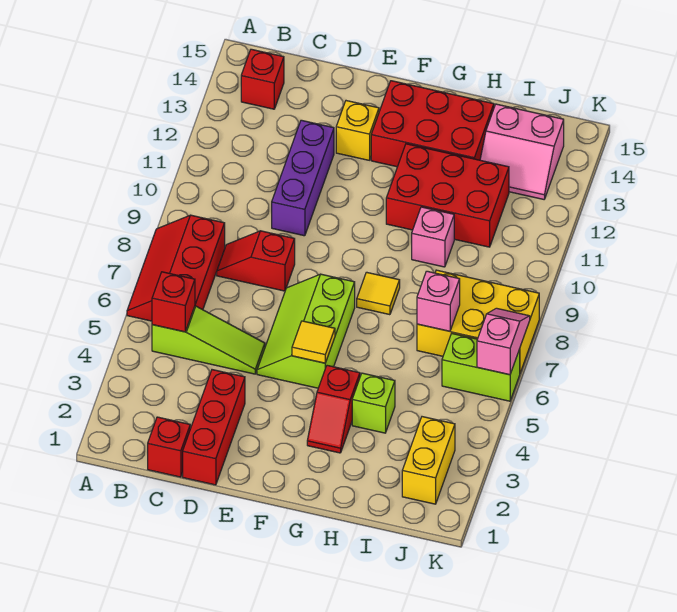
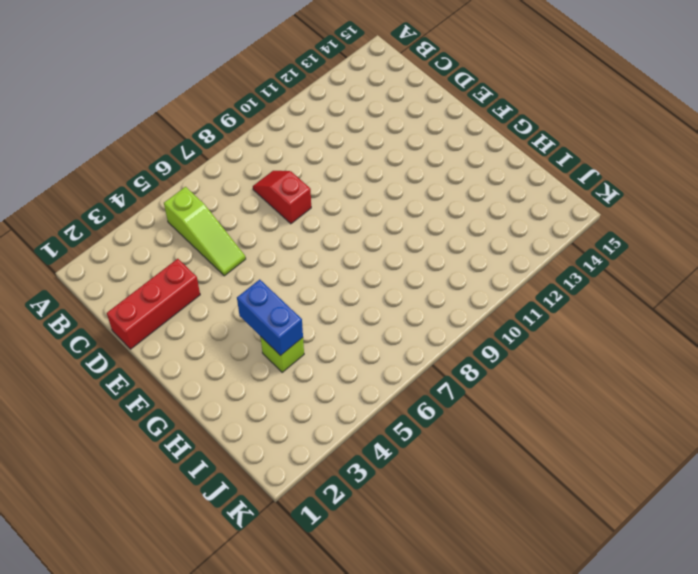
blue 1x2 brick [237,279,303,356] -> none
none -> red 2x3 slope [127,215,225,321]
none -> red 1x1 brick [241,49,284,109]
none -> red 1x1 brick [148,417,190,477]

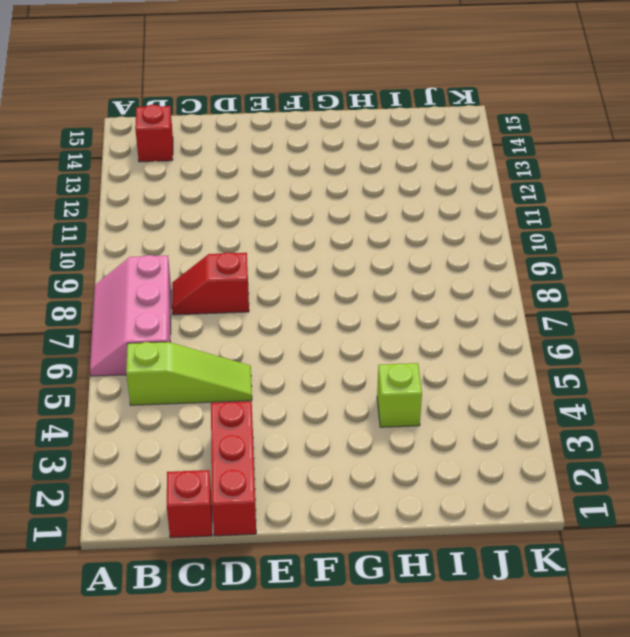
pink 2x3 slope [90,255,171,376] -> red 2x3 slope [127,215,225,321]
none -> purple 1x3 brick [272,120,334,236]
none -> lime 2x3 slope [257,274,355,388]
none -> yellow 1x1 brick [336,101,379,160]

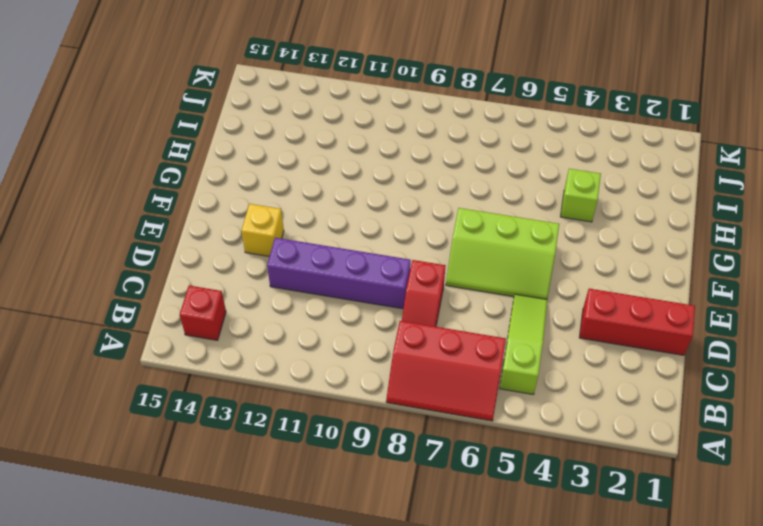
purple 1x4 brick [267,238,411,309] -> purple 1x3 brick [272,120,334,236]
none -> red 1x1 brick [148,417,190,477]
none -> red 2x3 brick [371,81,494,167]
none -> red 1x2 slope [307,365,360,453]

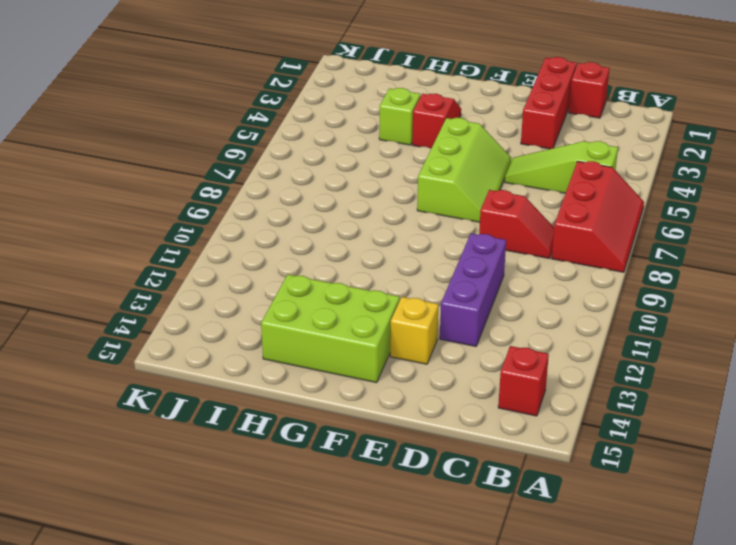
lime 2x3 brick [261,275,400,383] -> red 2x3 brick [371,81,494,167]
none -> yellow 1x1 tile [357,272,400,315]
none -> red 2x3 brick [386,144,509,247]
none -> pink 1x1 brick [412,207,454,267]

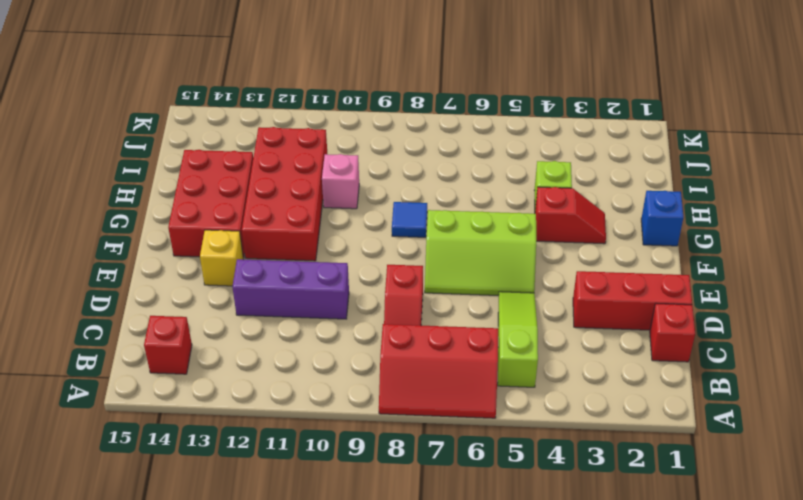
red 2x4 brick [242,127,328,261] -> red 2x3 brick [386,144,509,247]
blue 1x1 brick [641,191,683,246] -> none
blue 1x1 tile [392,202,427,237] -> yellow 1x1 tile [357,272,400,315]
none -> yellow 2x3 brick [417,270,539,373]
none -> pink 2x2 slope [480,104,564,199]
none -> yellow 1x2 brick [402,417,455,504]

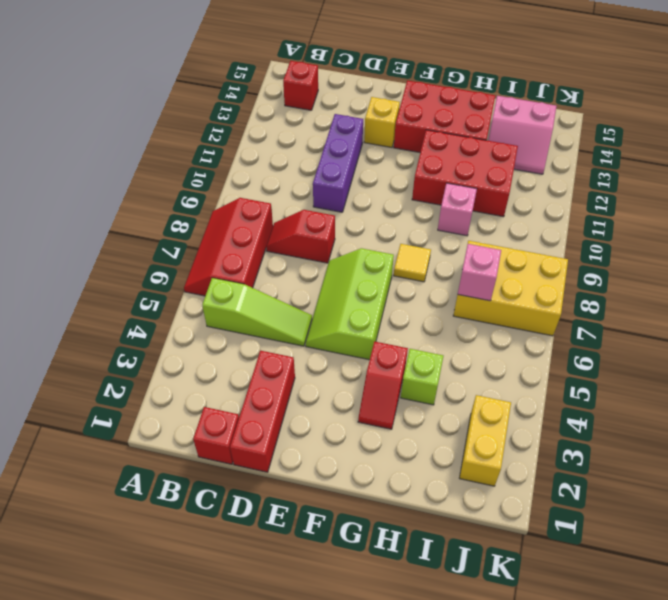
none -> lime 1x2 brick [442,334,520,401]
none -> red 1x1 brick [152,272,195,332]
none -> yellow 1x1 tile [292,321,335,363]

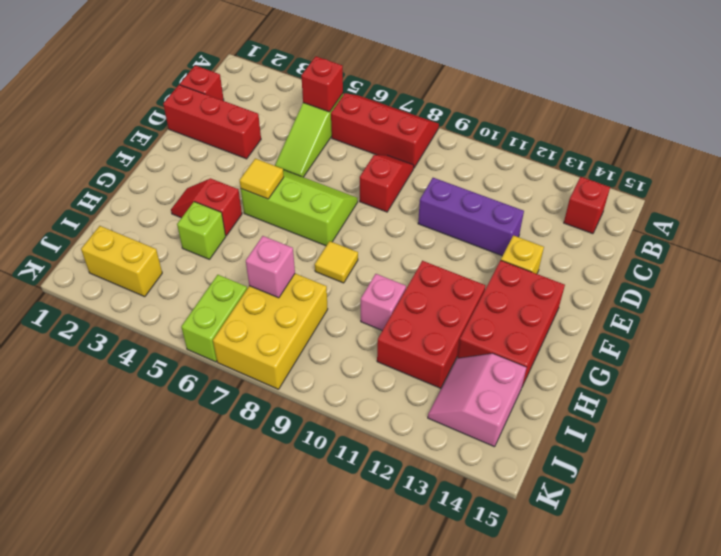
none -> pink 1x2 slope [477,308,530,375]

